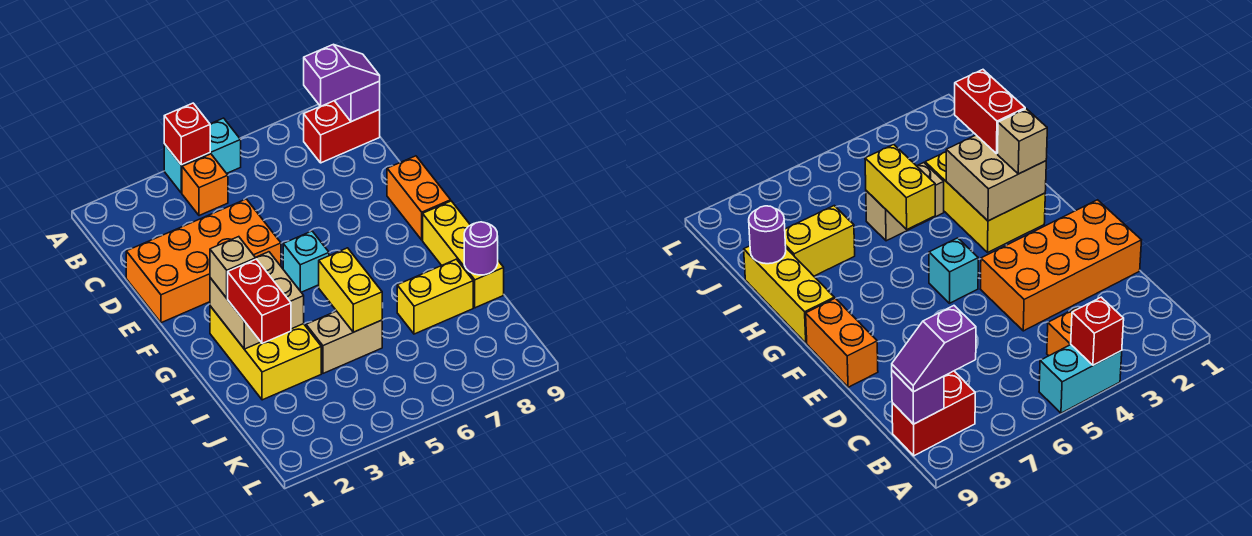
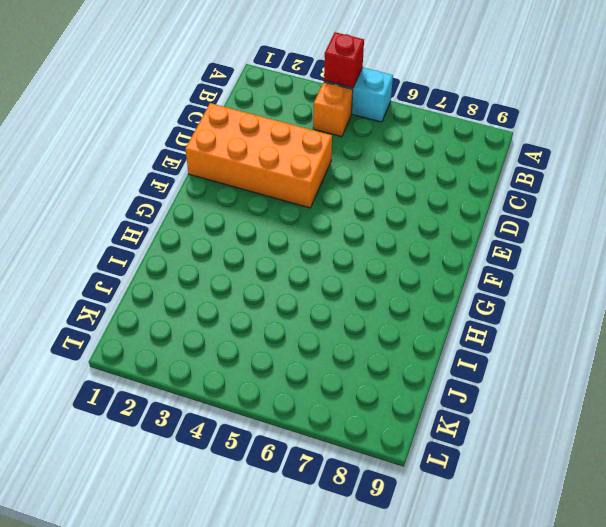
none -> red 1x2 brick [304,101,380,163]
none -> orange 1x2 brick [387,156,451,240]
none -> cyan 1x1 brick [283,231,329,292]

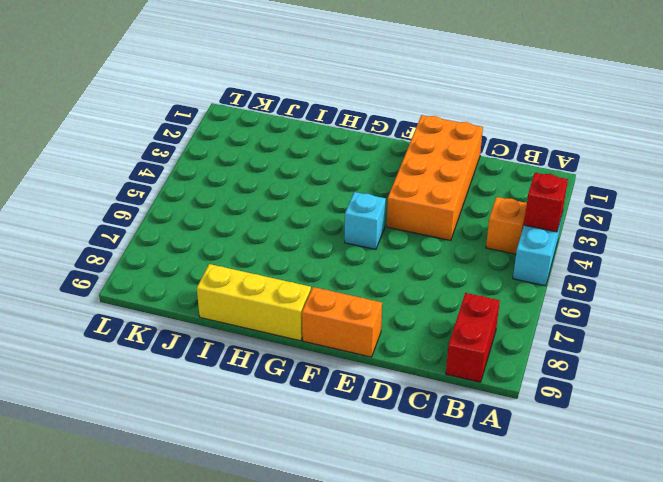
none -> yellow 2x3 brick [210,306,321,400]
none -> tan 1x2 brick [306,311,382,373]
none -> yellow 1x2 brick [397,259,473,334]

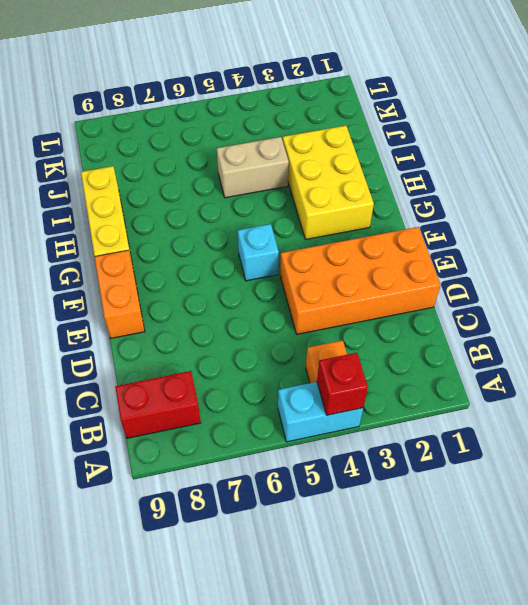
none -> yellow 1x2 brick [397,259,473,334]
none -> purple 1x1 brick [335,81,380,122]
none -> tan 2x2 brick [210,252,304,349]

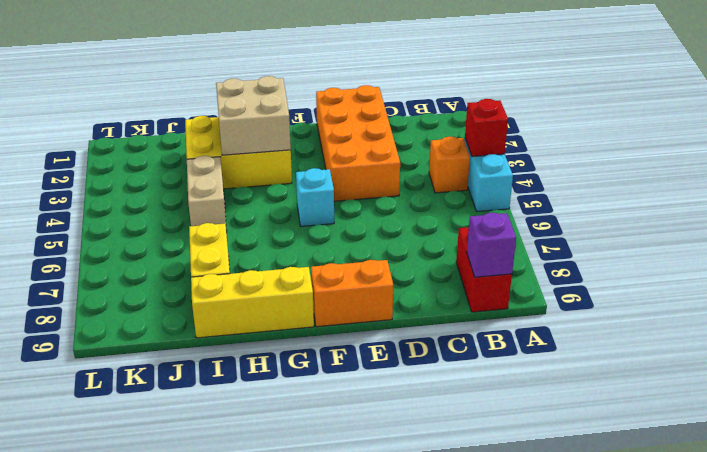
none -> yellow 1x2 brick [319,248,382,332]
none -> purple 1x1 round brick [464,222,498,275]
none -> purple 1x2 slope [304,45,380,107]

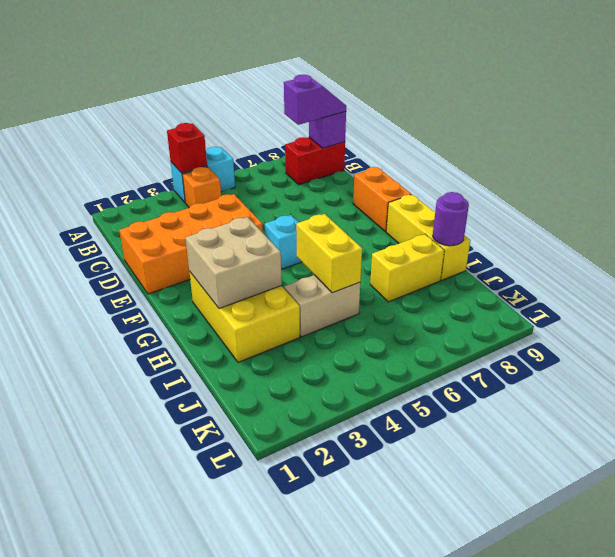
none -> tan 1x1 brick [210,237,256,298]
none -> red 1x2 brick [228,259,291,344]

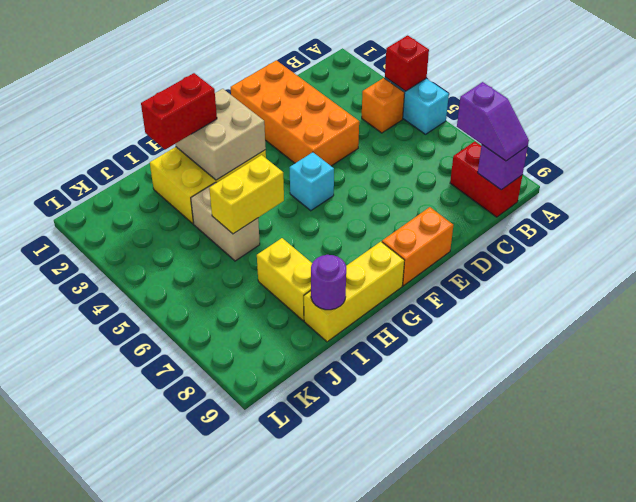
none -> tan 1x1 brick [210,237,256,298]

